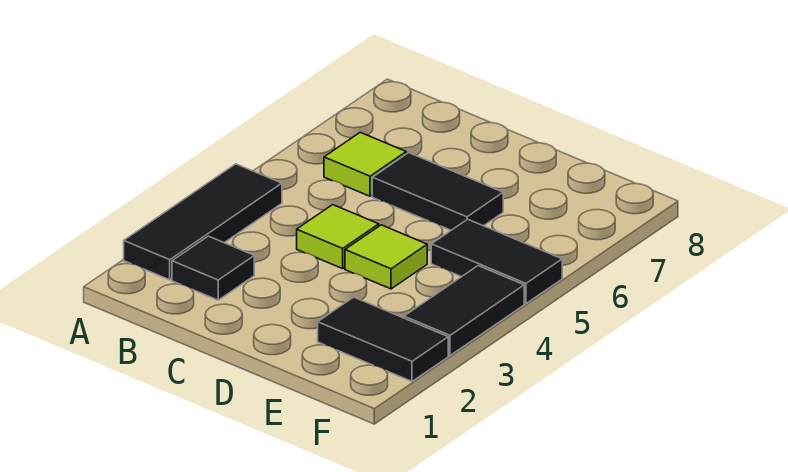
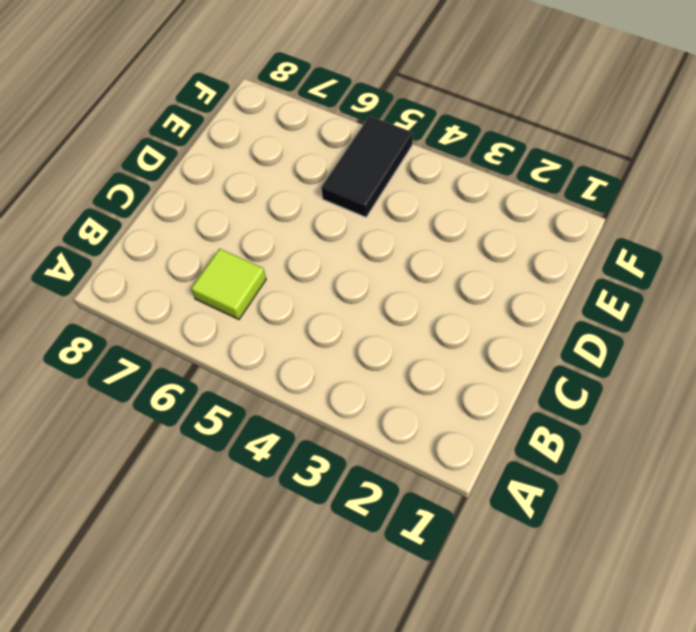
none -> black 1x3 tile [124,164,282,280]
none -> black 1x1 tile [172,236,254,300]

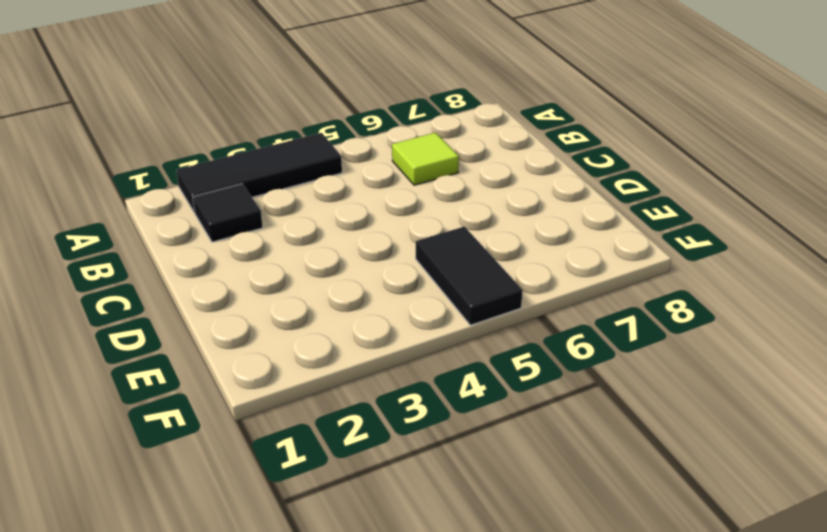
none -> lime 1x1 tile [297,205,379,269]
none -> black 1x2 tile [372,153,503,230]

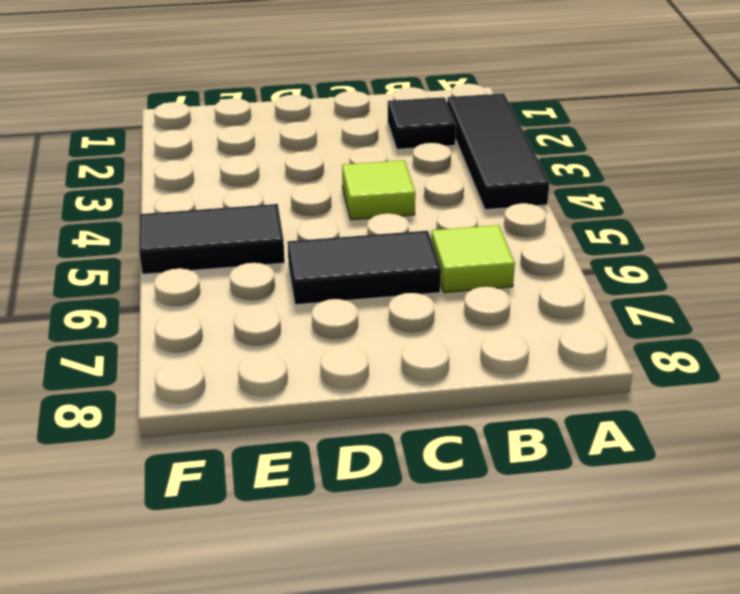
none -> lime 1x1 tile [345,225,427,289]
none -> black 1x2 tile [318,297,448,381]

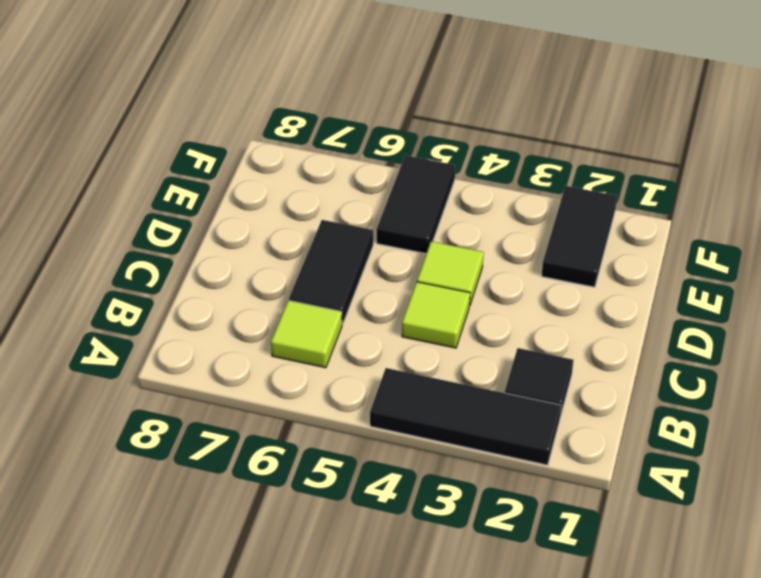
none -> black 1x2 tile [404,266,524,355]

